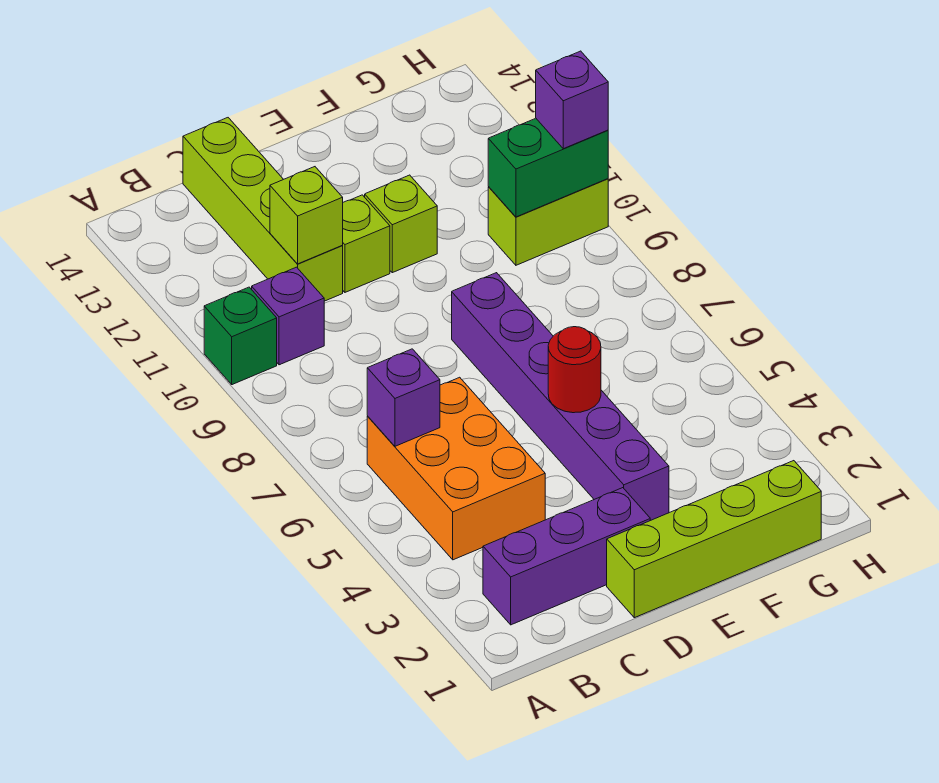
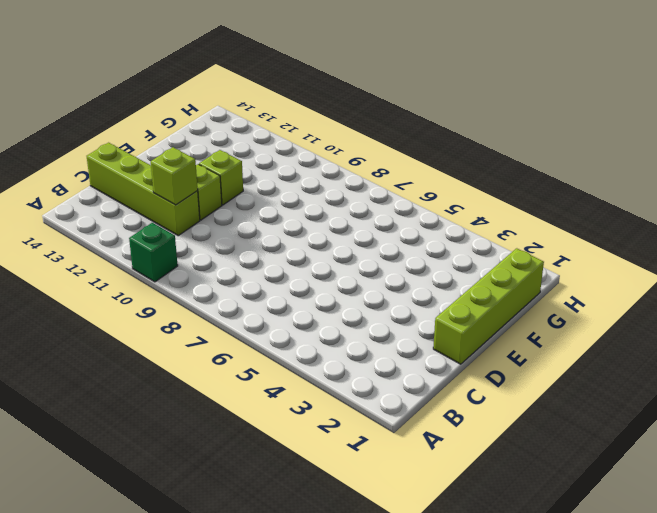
none -> purple 1x3 brick [483,488,650,625]
none -> orange 2x3 brick [367,377,545,560]
none -> purple 1x1 brick [252,267,324,365]

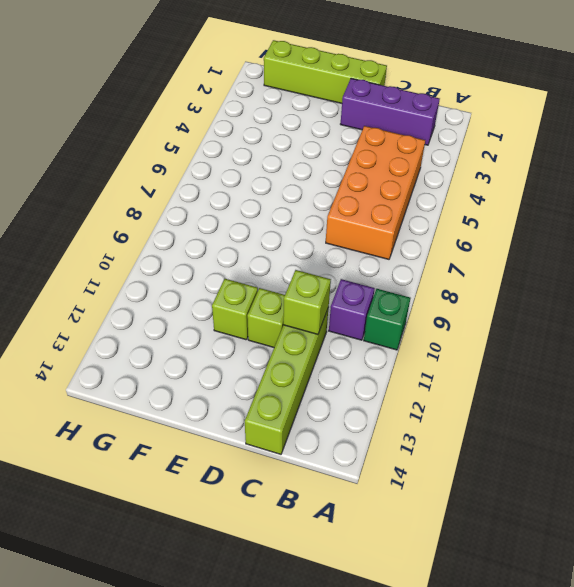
orange 2x4 brick [326,126,425,259] -> orange 2x3 brick [367,377,545,560]
none -> purple 1x6 brick [452,273,669,520]
none -> lime 1x2 brick [488,179,608,265]
none -> purple 1x1 brick [367,349,440,446]

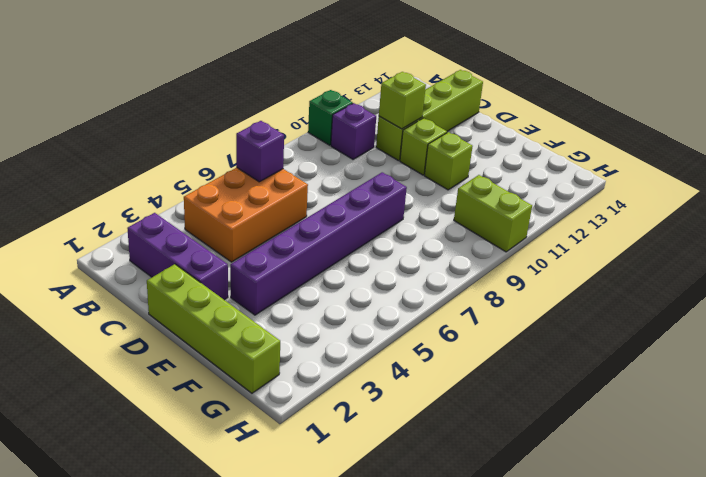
none -> red 1x1 round brick [548,327,601,413]
none -> green 1x2 brick [488,118,608,217]
none -> purple 1x1 brick [536,51,608,149]

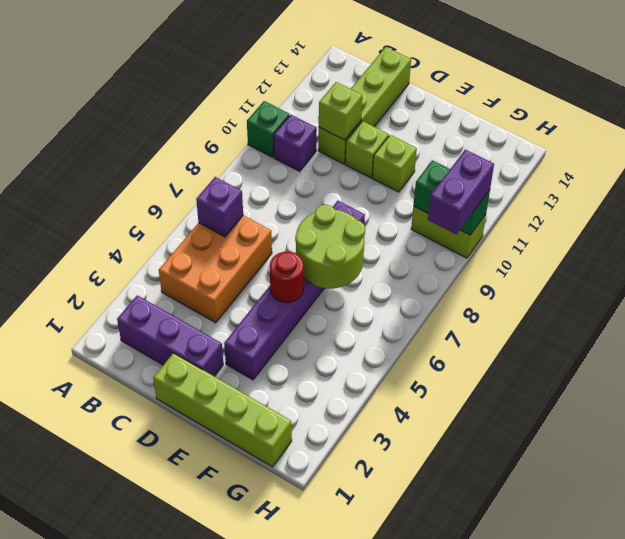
lime 2x2 round brick [295,205,365,289] -> none
purple 1x2 brick [428,150,494,235] -> purple 1x1 brick [536,51,608,149]

